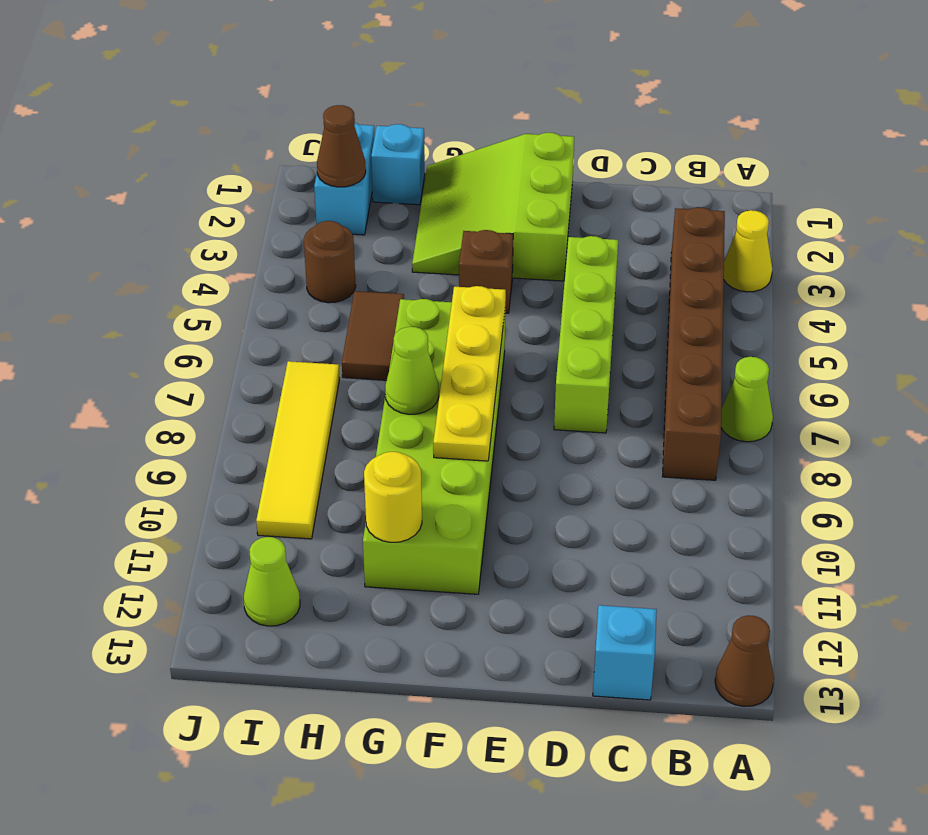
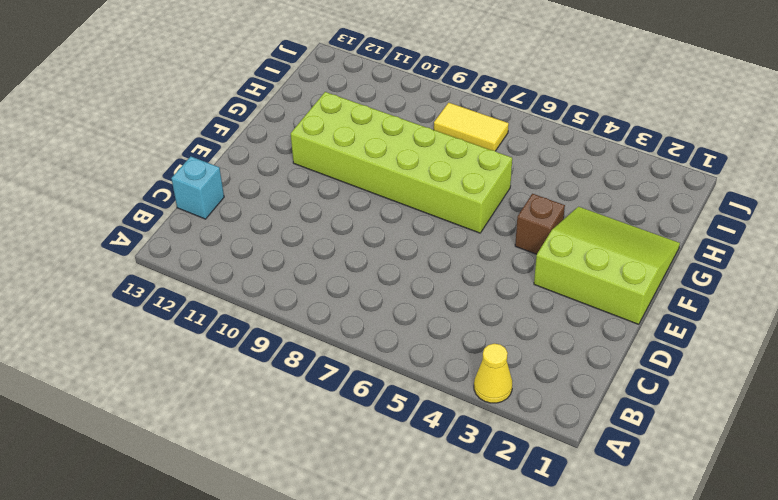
yellow 1x2 tile [434,103,509,151] -> yellow 1x4 tile [256,361,340,539]
none -> lime 1x1 cone [721,357,773,442]
none -> brown 1x1 cone [715,615,774,706]
none -> brown 1x6 brick [662,207,725,480]

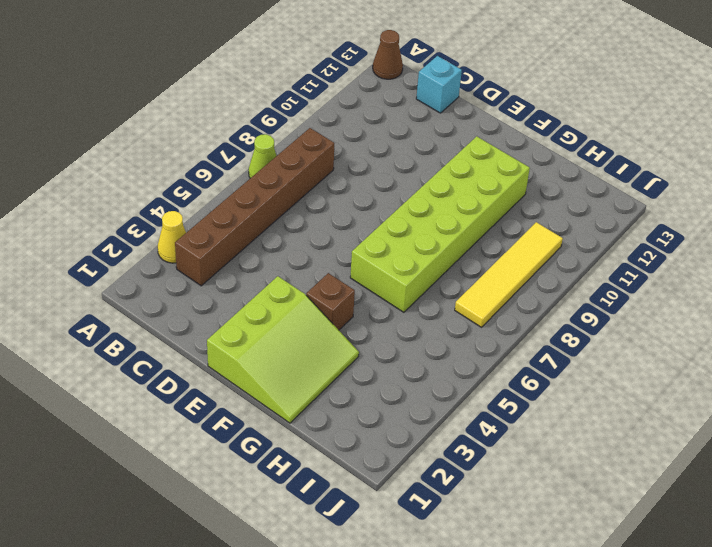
none -> lime 1x4 brick [554,236,618,433]
none -> cyan 1x1 brick [371,124,425,205]
none -> brown 1x2 tile [342,291,404,380]

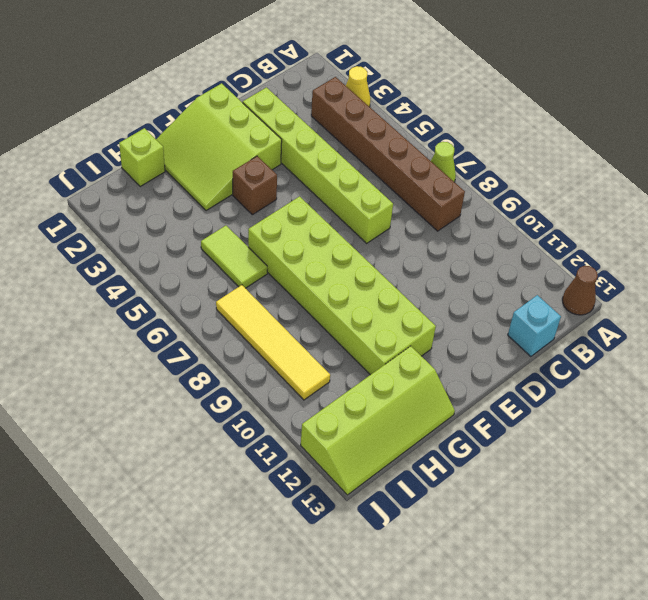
lime 1x6 brick [243,87,393,243] -> lime 1x4 brick [554,236,618,433]
lime 2x4 slope [301,346,455,495] -> lime 1x1 cone [244,537,300,626]
lime 1x1 brick [119,128,165,187] -> cyan 1x1 brick [371,124,425,205]
lime 1x2 tile [201,226,267,288] -> brown 1x2 tile [342,291,404,380]
none -> cyan 1x2 brick [314,123,375,235]
none -> brown 1x1 round brick [304,221,356,303]
none -> yellow 1x4 plate [433,286,506,461]

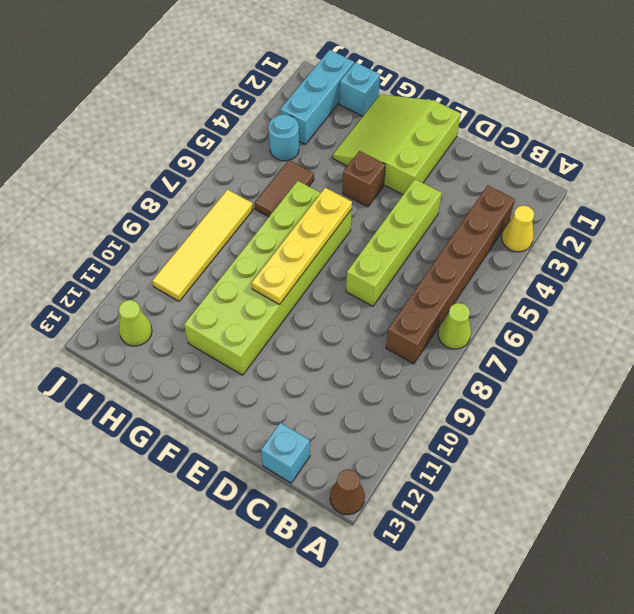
cyan 1x3 brick [280,50,354,144] -> cyan 1x2 brick [314,123,375,235]
cyan 1x1 round brick [269,114,299,161] -> brown 1x1 round brick [304,221,356,303]
none -> lime 1x1 cone [385,327,439,414]
none -> yellow 1x1 round brick [364,452,422,542]
none -> brown 1x1 cone [317,105,366,187]

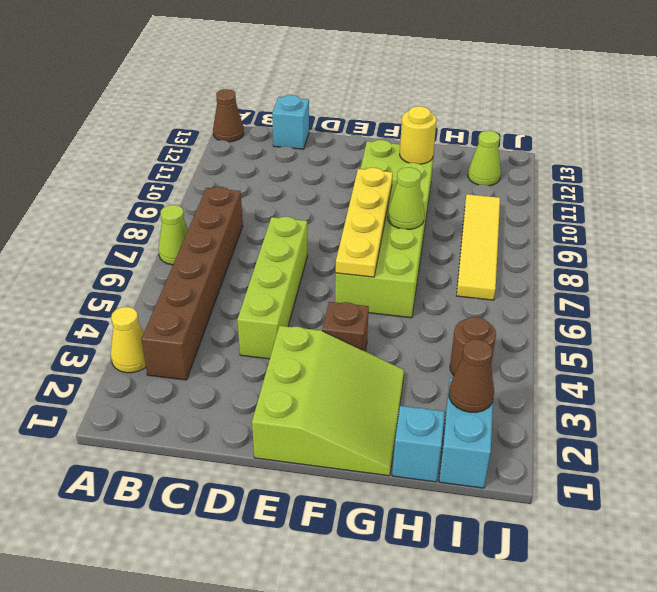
none -> brown 1x2 tile [342,291,404,380]

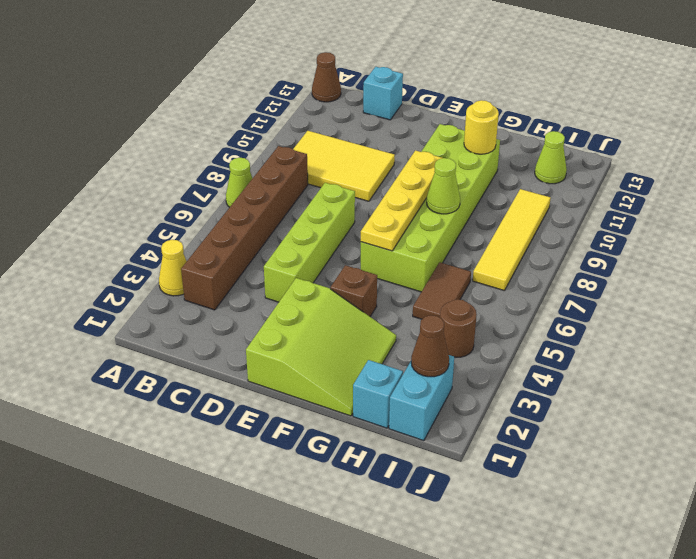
yellow 2x3 tile [294,131,395,201] -> none

